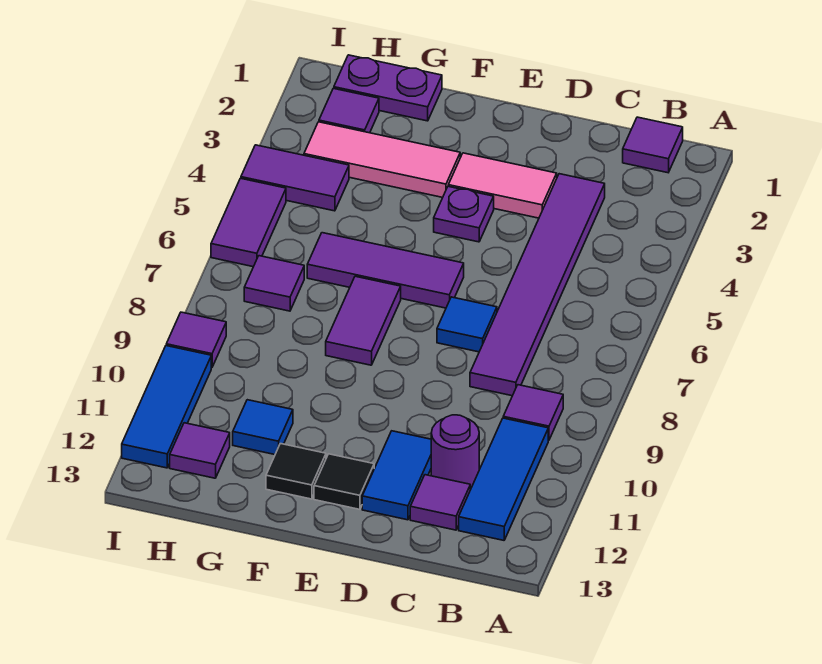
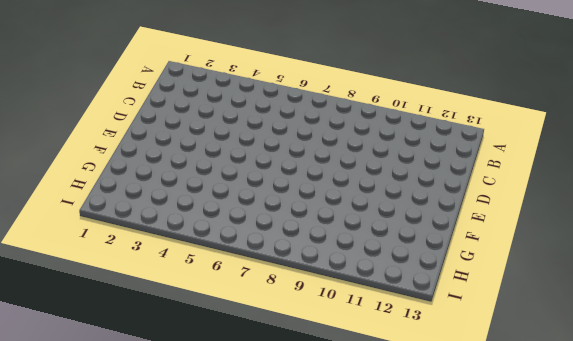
none -> purple 1x1 tile [623,117,683,173]
none -> purple 1x1 tile [503,385,563,440]
none -> blue 1x3 tile [459,418,548,540]

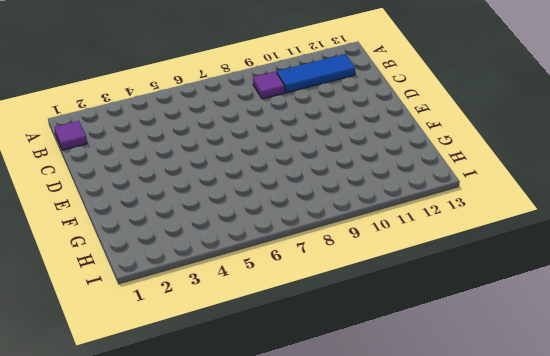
none -> purple 1x6 tile [470,174,605,396]
none -> purple 1x1 round brick [431,415,479,489]
none -> purple 1x1 tile [410,475,470,530]

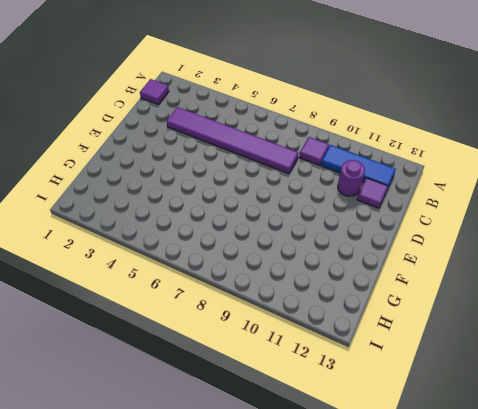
none -> pink 1x2 tile [448,153,557,218]
none -> blue 1x1 tile [437,297,497,352]
none -> blue 1x2 tile [362,431,431,520]

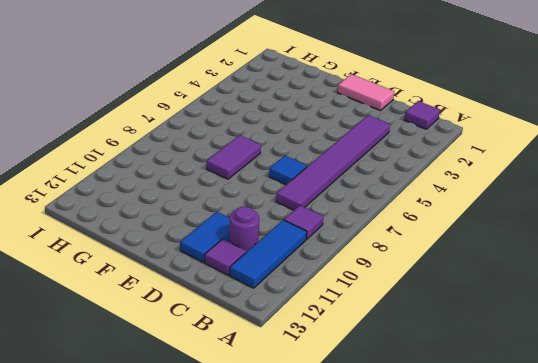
pink 1x2 tile [338,74,394,110] -> pink 1x2 tile moved to [448,153,557,218]
none -> purple 1x1 plate [434,186,494,242]
none -> purple 1x3 tile [307,233,464,308]
none -> black 1x1 tile [314,454,374,509]

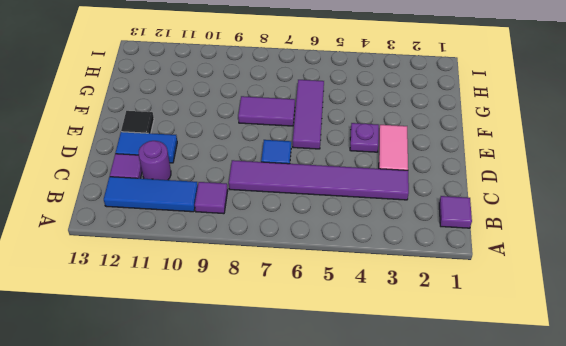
none -> pink 1x3 tile [304,122,460,197]
none -> black 1x1 tile [266,444,326,499]
none -> purple 1x2 plate [334,55,442,121]

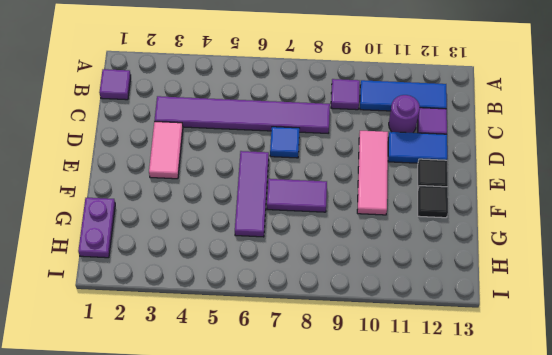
pink 1x3 tile [357,131,388,215] -> pink 1x3 tile moved to [304,122,460,197]
none -> purple 1x1 plate [434,186,494,242]
none -> blue 1x1 tile [233,400,293,455]
none -> purple 1x1 tile [319,88,379,133]

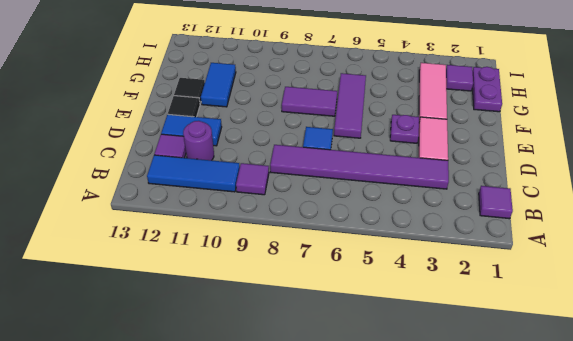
blue 1x2 tile [201,63,236,107] -> blue 1x1 tile [233,400,293,455]
none -> purple 1x2 tile [241,145,349,211]
none -> purple 1x1 tile [244,256,304,311]
none -> purple 1x1 tile [170,423,230,478]

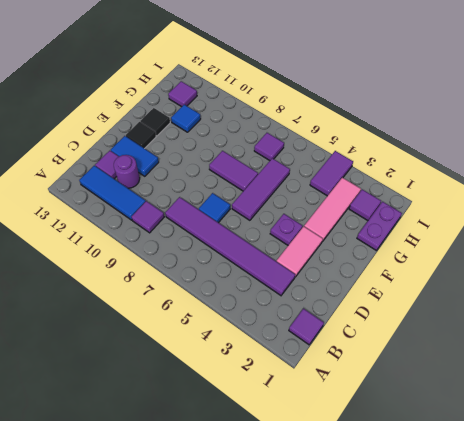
none -> purple 1x2 tile [211,178,286,267]
none -> purple 1x1 tile [166,312,226,368]
none -> blue 1x3 tile [122,346,211,468]

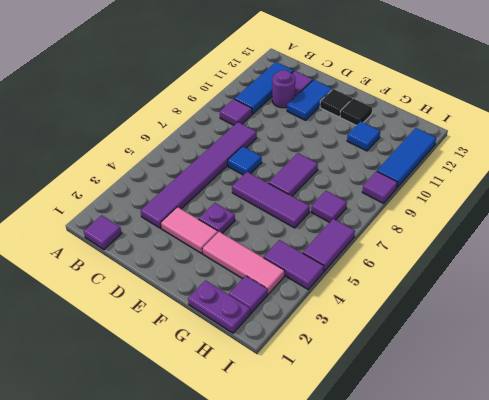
none -> purple 1x1 tile [170,423,230,478]

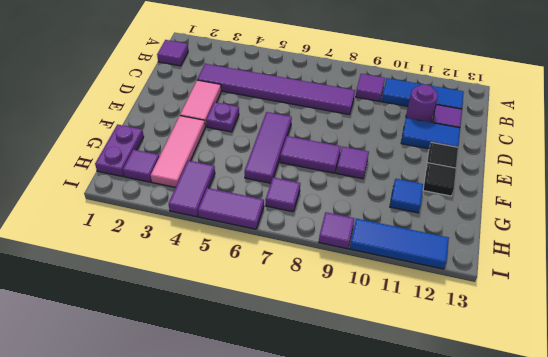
purple 1x1 tile [336,147,369,179] -> purple 1x1 tile moved to [170,423,230,478]
none -> blue 1x1 tile [437,297,497,352]

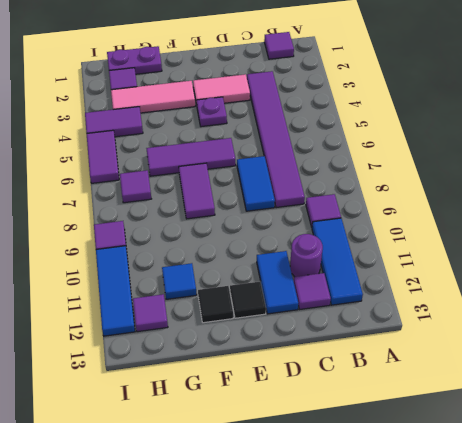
blue 1x2 tile [237,156,275,211] -> blue 1x1 tile [437,297,497,352]

